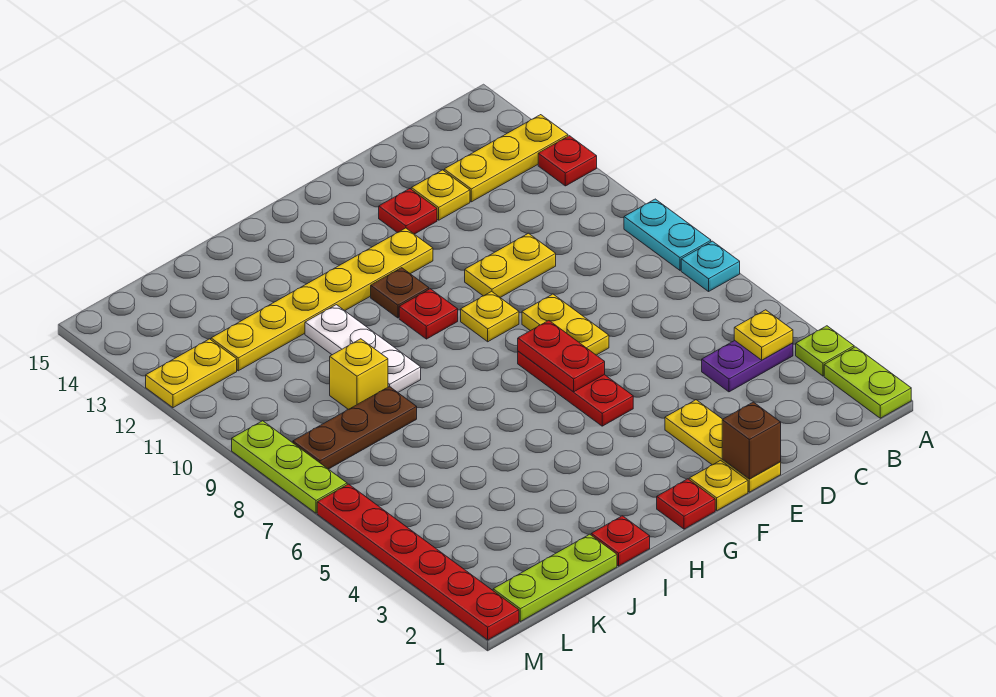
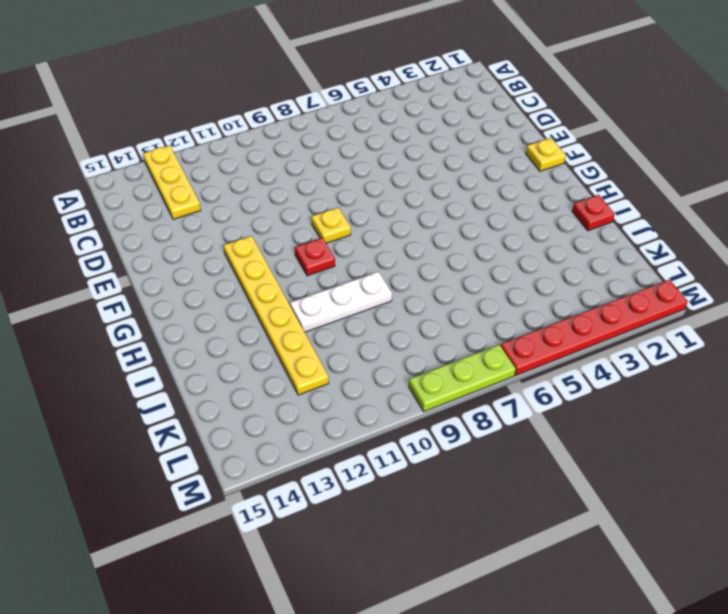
none -> lime 1x2 plate [824,347,911,418]
none -> lime 1x1 plate [796,326,854,376]
none -> cyan 1x1 plate [681,241,740,291]
none -> cyan 1x2 plate [624,199,711,270]

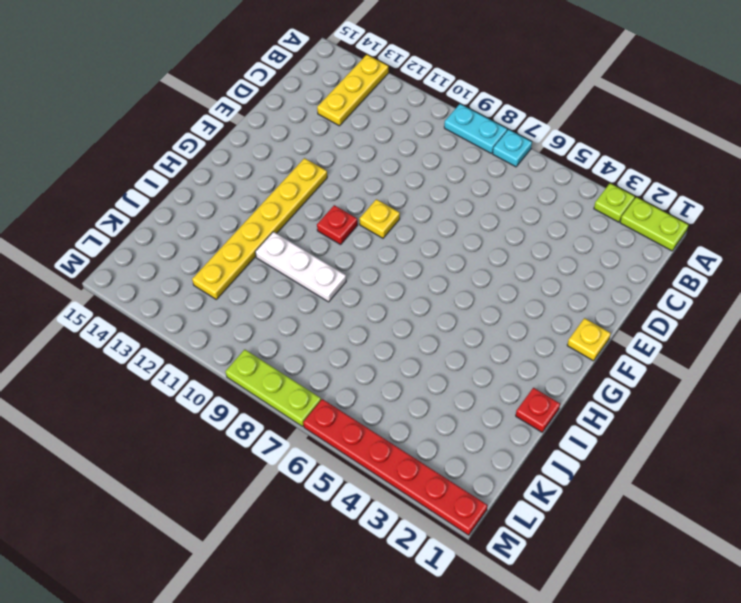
none -> red 1x1 plate [538,136,597,186]
none -> purple 1x2 plate [702,340,793,392]
none -> yellow 1x2 plate [465,233,556,297]
none -> yellow 1x1 plate [411,170,470,220]

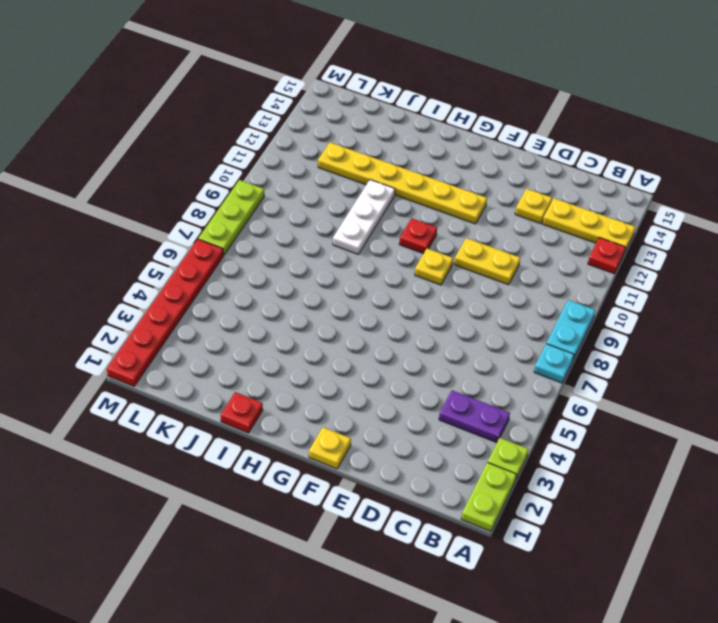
none -> yellow 1x3 plate [665,400,781,492]
none -> yellow 1x2 plate [522,294,609,355]
none -> red 1x1 plate [379,189,437,234]
none -> red 1x3 plate [518,351,633,426]

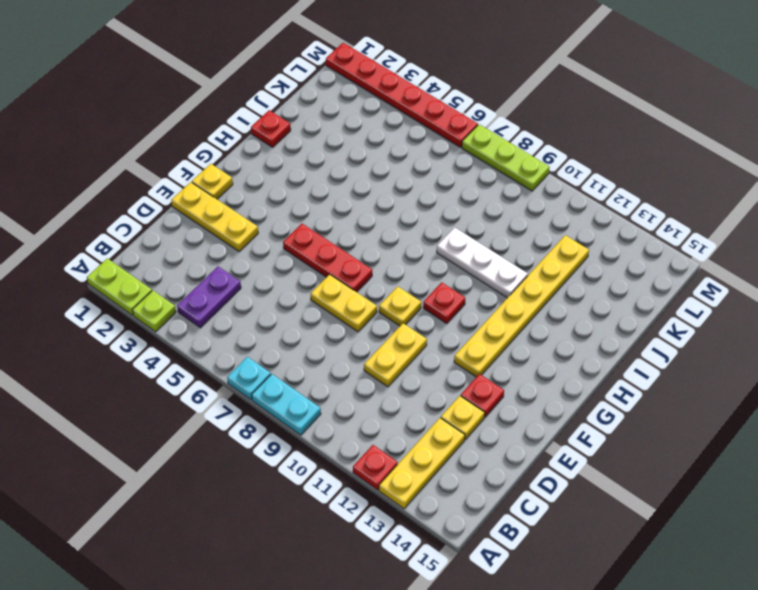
none -> red 1x1 plate [657,479,715,529]
none -> brown 1x1 plate [371,268,429,318]
none -> lime 1x3 plate [493,534,617,622]
none -> brown 1x3 plate [293,386,417,469]

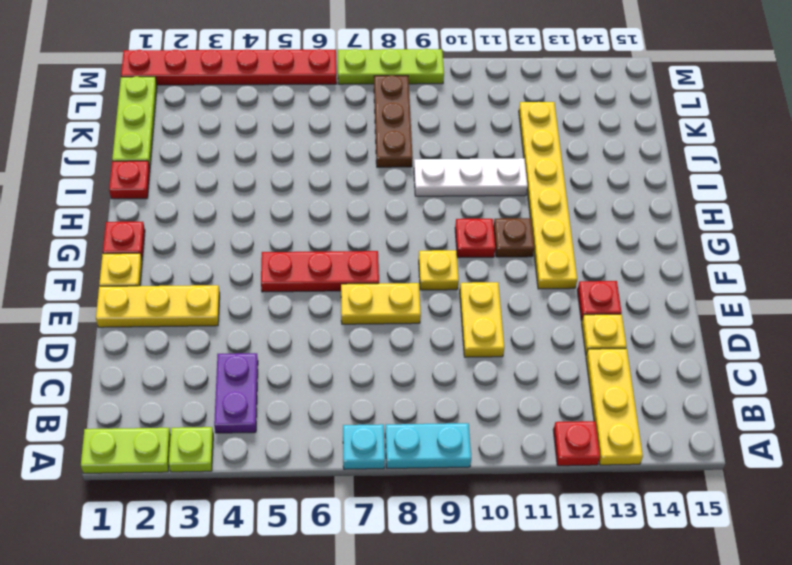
none -> yellow 1x1 brick [330,339,388,409]
none -> yellow 1x2 plate [146,339,237,408]
none -> yellow 1x1 plate [734,310,793,360]
none -> brown 1x1 brick [722,402,781,479]

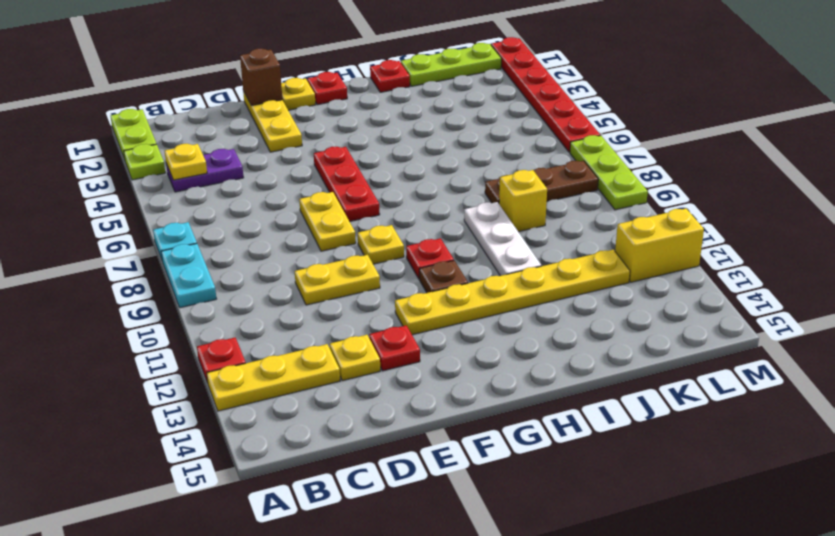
yellow 1x2 brick [615,209,704,282] -> yellow 1x2 plate [146,339,237,408]
none -> red 1x2 plate [518,321,605,392]

